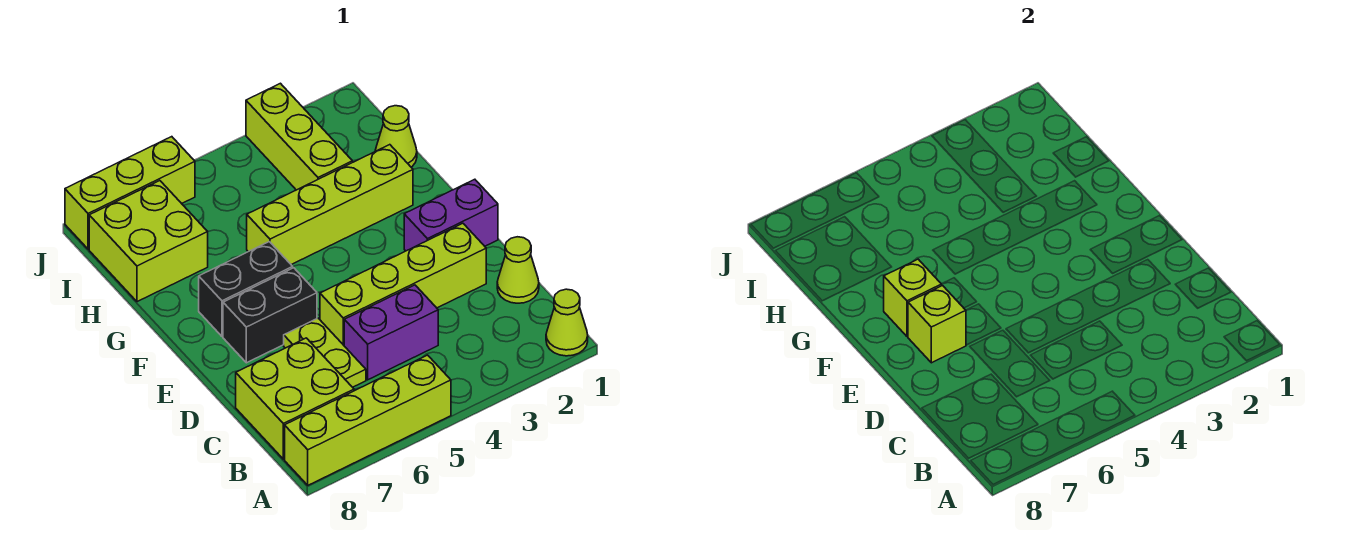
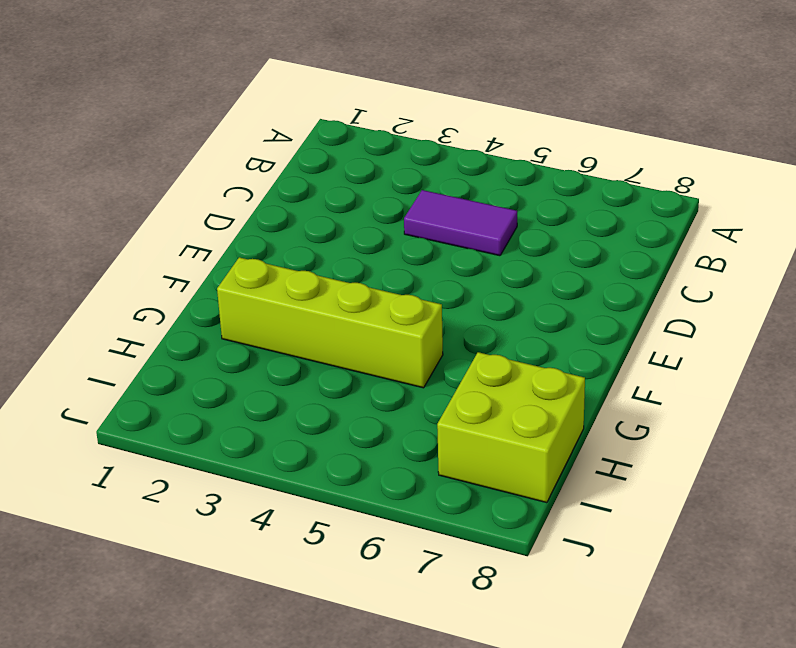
purple 1x2 tile [404,190,517,256] -> purple 1x2 brick [344,285,438,380]
none -> lime 1x1 cone [546,289,588,356]
none -> lime 1x4 brick [285,355,451,485]
none -> lime 2x2 brick [236,338,354,459]

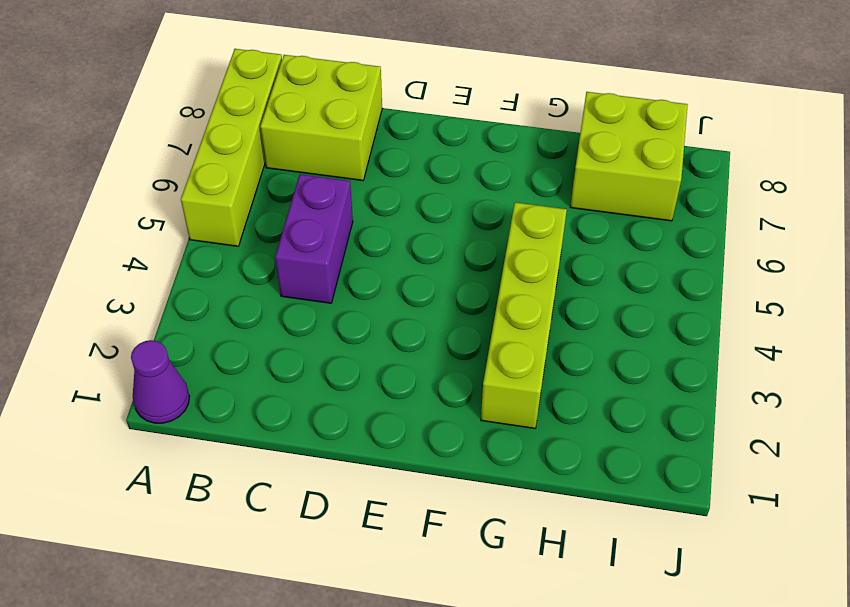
purple 1x1 cone [131,340,190,423] -> lime 1x1 cone [546,289,588,356]
none -> lime 1x1 cone [497,237,539,303]
none -> lime 1x2 plate [284,318,366,387]
none -> lime 1x4 brick [320,223,486,345]

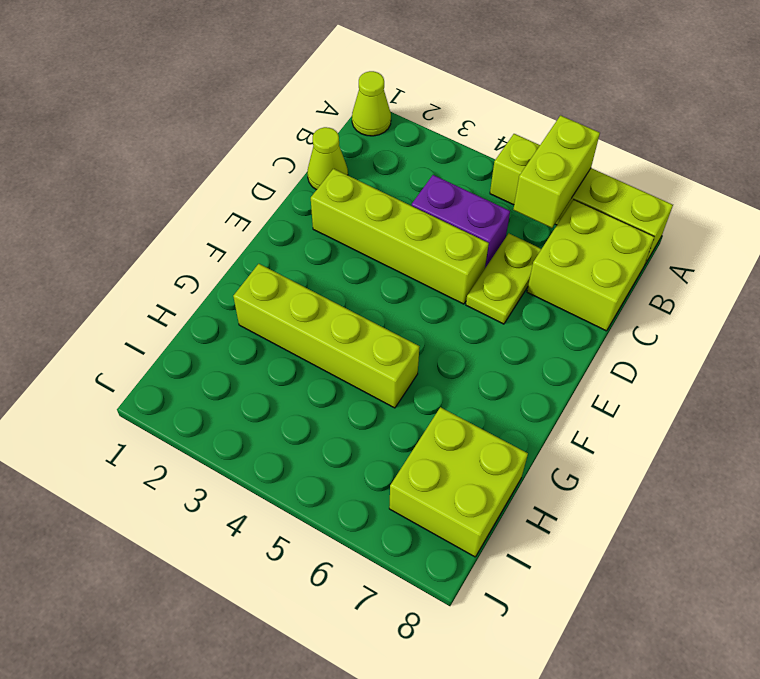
lime 1x2 brick [513,115,600,228] -> none
none -> purple 1x2 brick [404,179,498,251]
none -> black 1x2 brick [223,268,317,363]
none -> black 1x2 brick [199,242,293,336]

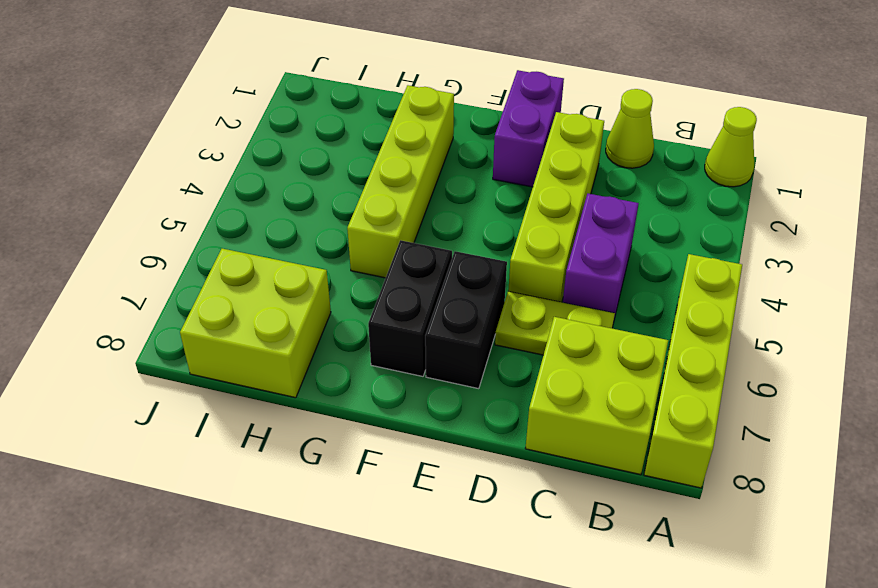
none -> lime 1x1 cone [375,106,417,167]
none -> lime 1x3 brick [246,83,352,190]
none -> lime 1x3 brick [65,137,195,249]

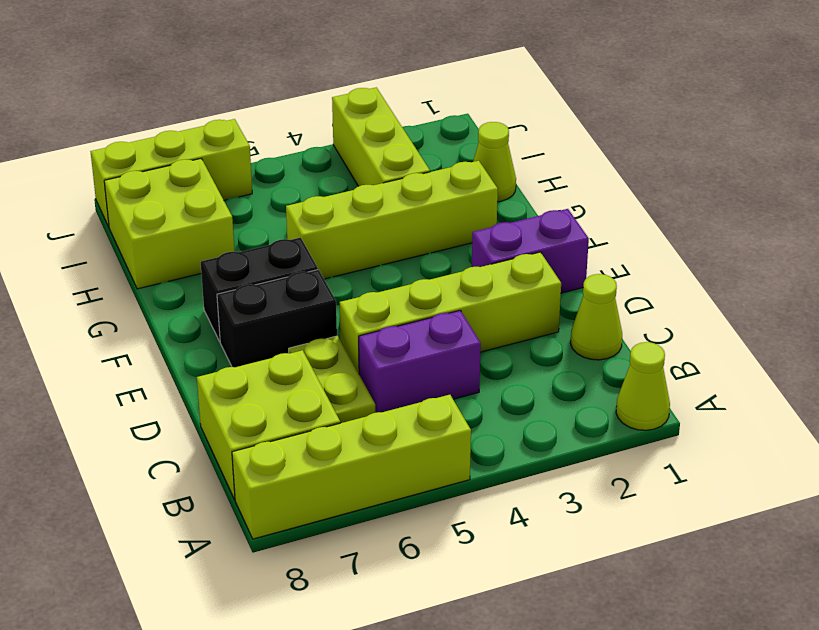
none -> lime 1x1 brick [908,286,966,363]
none -> lime 1x1 brick [884,259,941,336]

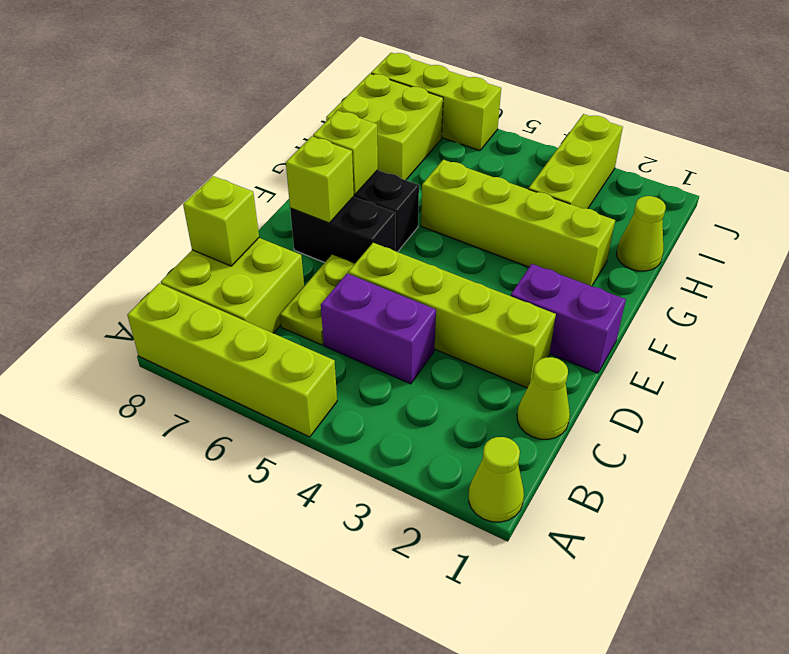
lime 1x1 brick [183,176,259,266] -> none

